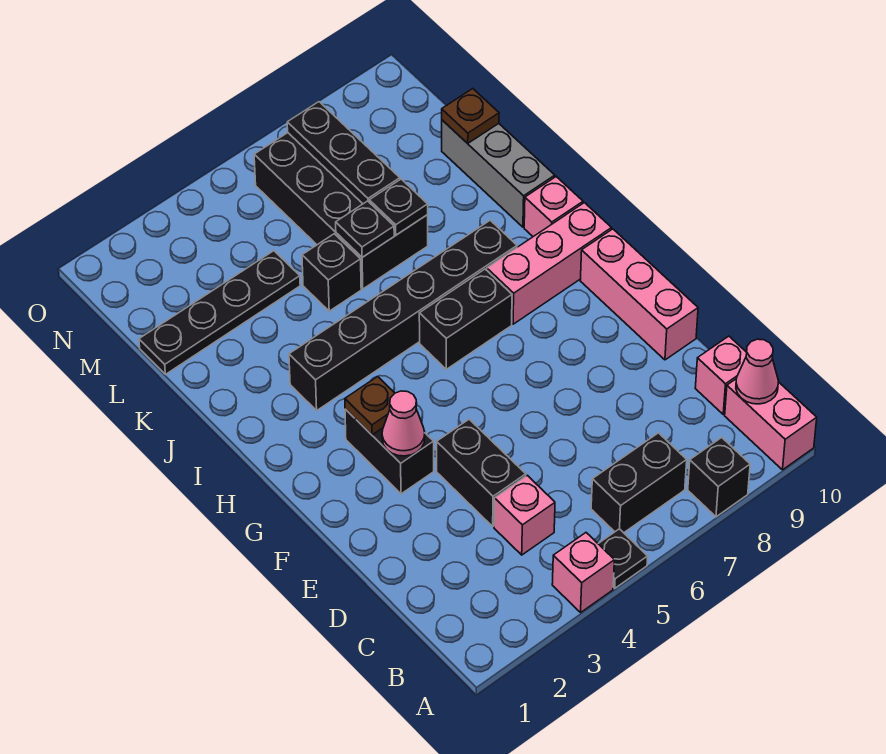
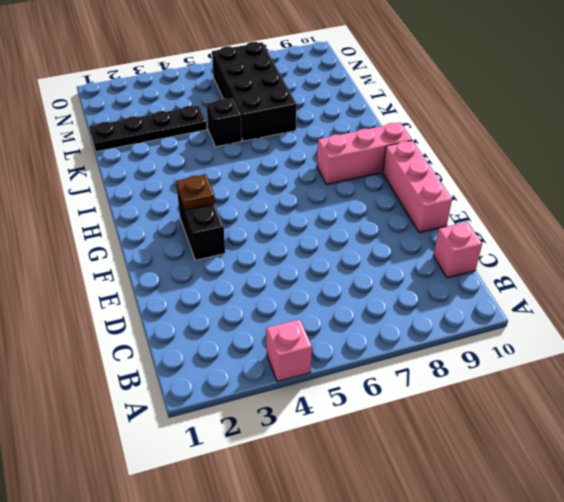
none -> black 1x1 plate [598,529,648,588]
none -> black 1x1 brick [688,438,750,517]
none -> pink 1x2 brick [725,379,817,470]

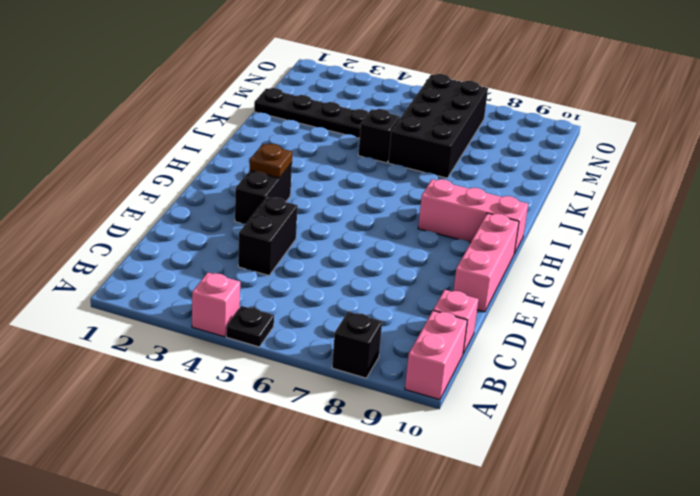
none -> black 1x2 brick [591,433,687,533]
none -> pink 1x1 brick [494,475,555,555]
none -> black 1x2 brick [419,269,512,369]

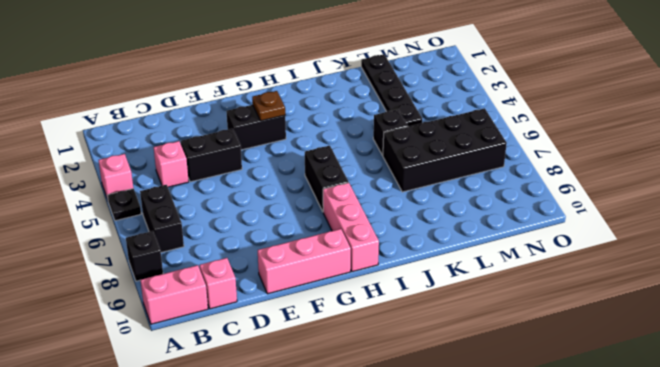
none -> black 1x6 brick [289,220,517,410]
none -> pink 1x1 brick [524,177,583,237]
none -> grey 1x3 brick [442,120,555,227]

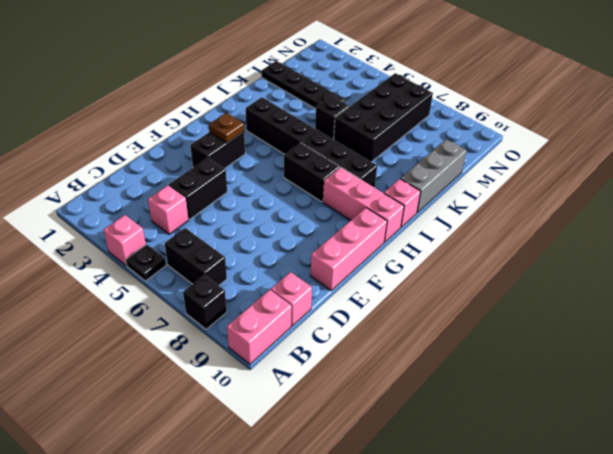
none -> pink 1x1 cone [736,339,778,404]
none -> pink 1x1 cone [382,391,425,456]
none -> black 1x1 plate [336,201,394,257]

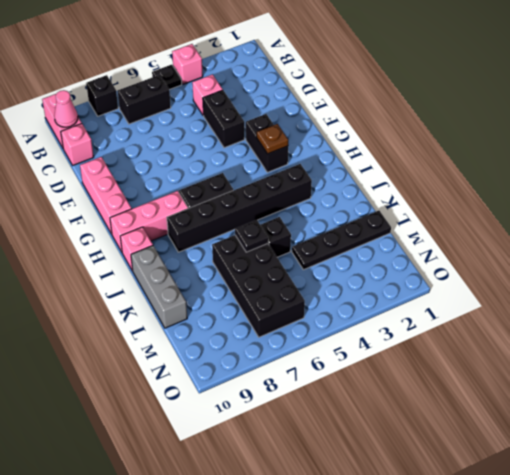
none -> pink 1x1 cone [382,391,425,456]
none -> black 1x1 plate [369,179,428,235]
none -> black 1x3 plate [287,102,400,204]

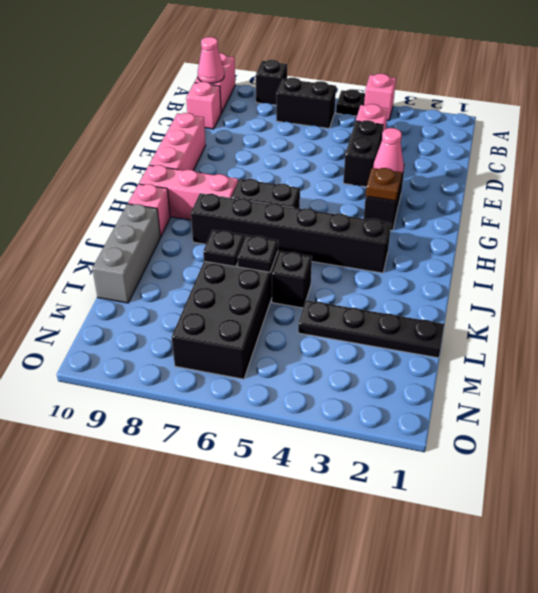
none -> black 1x3 plate [287,102,400,204]
none -> brown 1x1 plate [442,89,499,143]

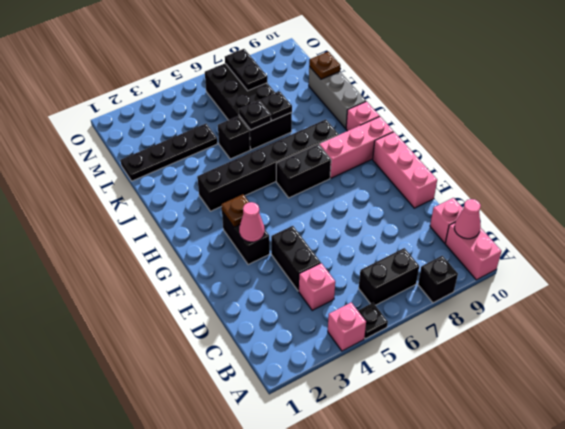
black 1x2 plate [225,49,267,91] -> black 1x3 plate [287,102,400,204]

